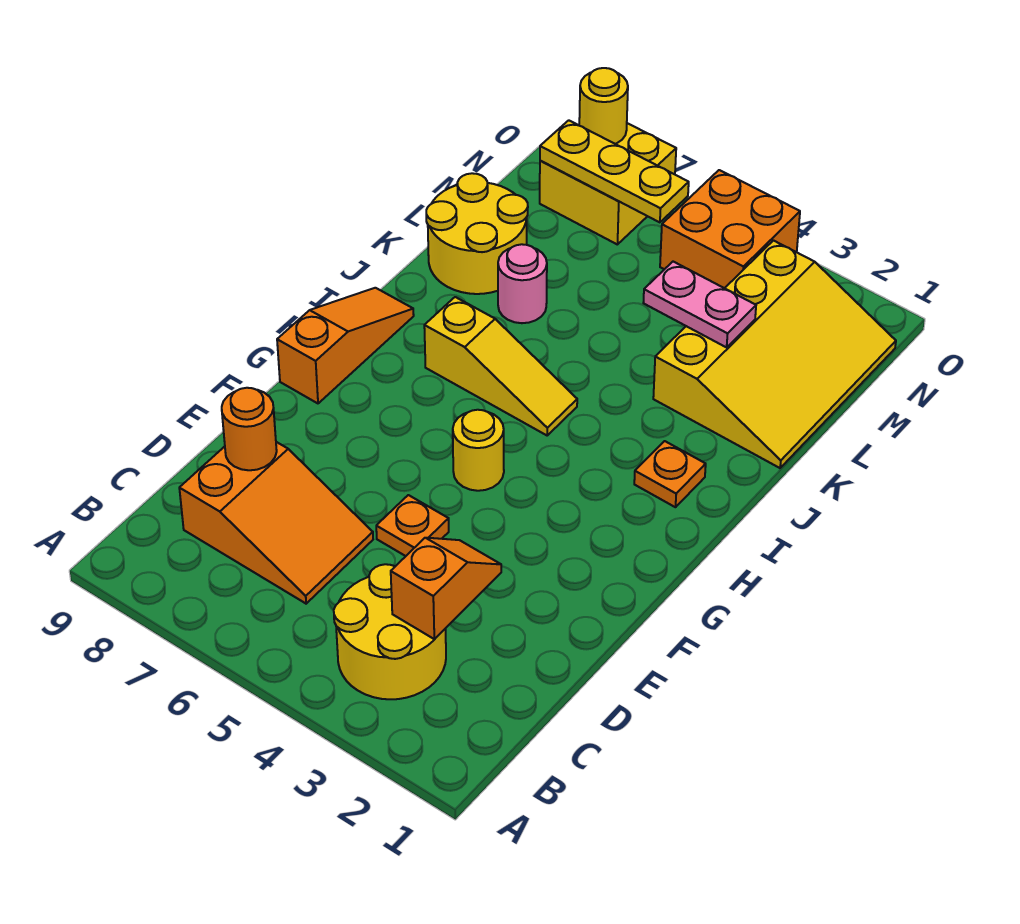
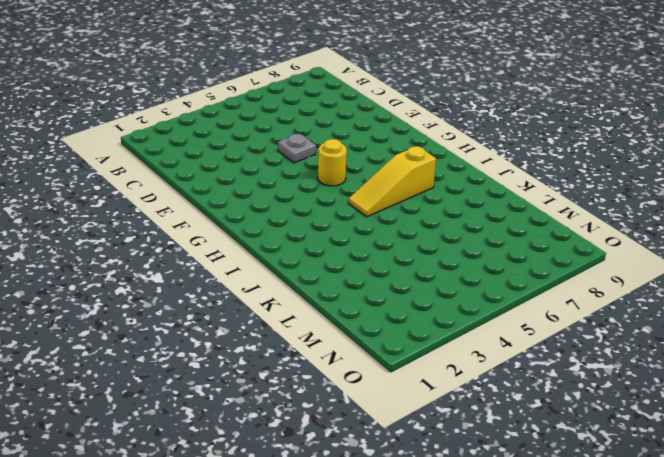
grey 1x1 plate [278,134,316,163] -> orange 1x1 plate [376,495,449,556]
none -> yellow 2x2 round brick [334,564,446,699]
none -> orange 2x3 slope [179,442,373,604]
none -> orange 1x3 slope [277,288,414,403]

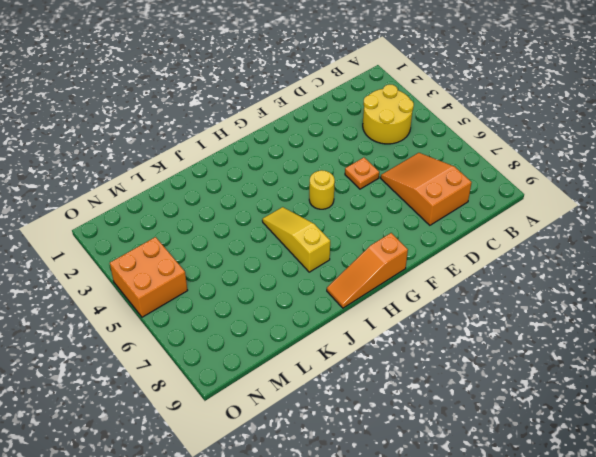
none -> orange 1x1 plate [634,441,706,507]
none -> yellow 3x4 slope [653,241,896,468]
none -> pink 1x1 round brick [498,244,547,323]

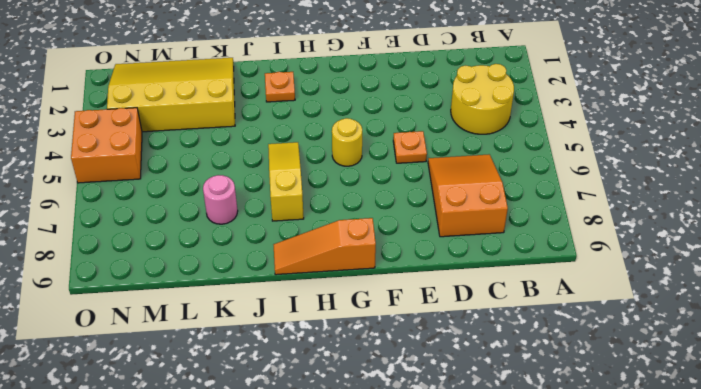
none -> yellow 2x2 round brick [426,173,528,294]
none -> yellow 2x2 brick [540,123,676,244]
none -> orange 1x2 slope [391,538,501,639]

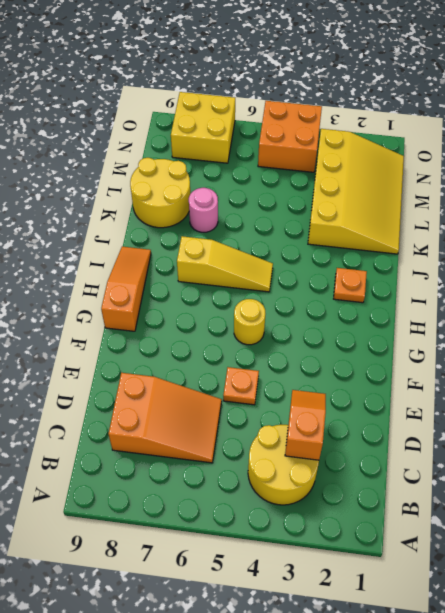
none -> orange 1x1 round brick [222,388,277,470]
none -> pink 1x2 plate [643,262,756,347]
none -> yellow 1x3 plate [540,120,689,222]

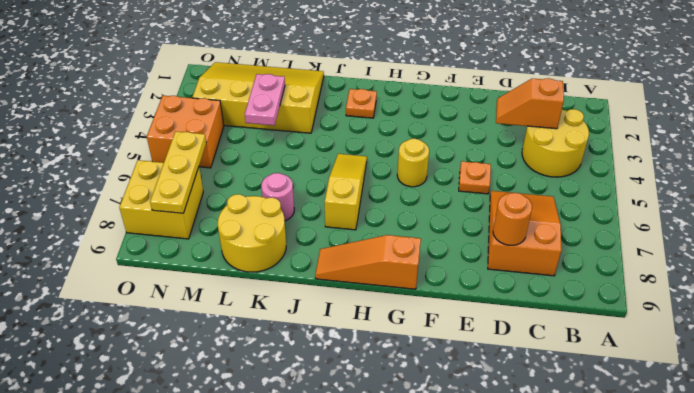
none -> yellow 1x1 round brick [579,68,628,144]

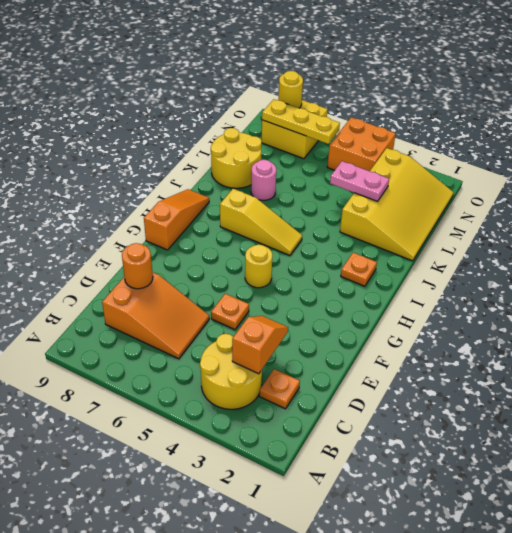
orange 1x1 plate [259,369,300,409] -> none

